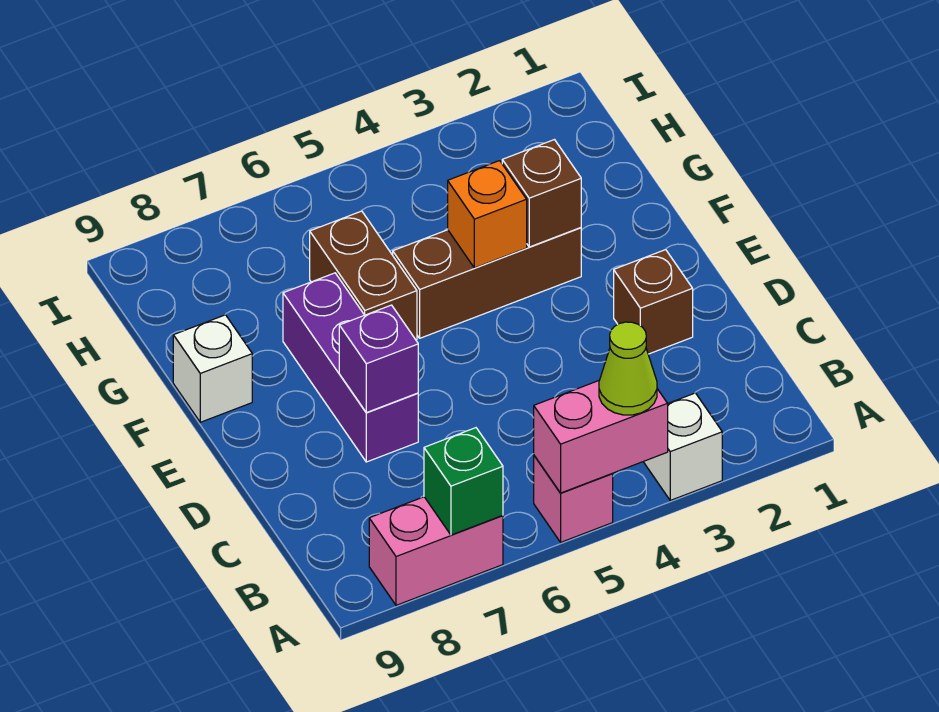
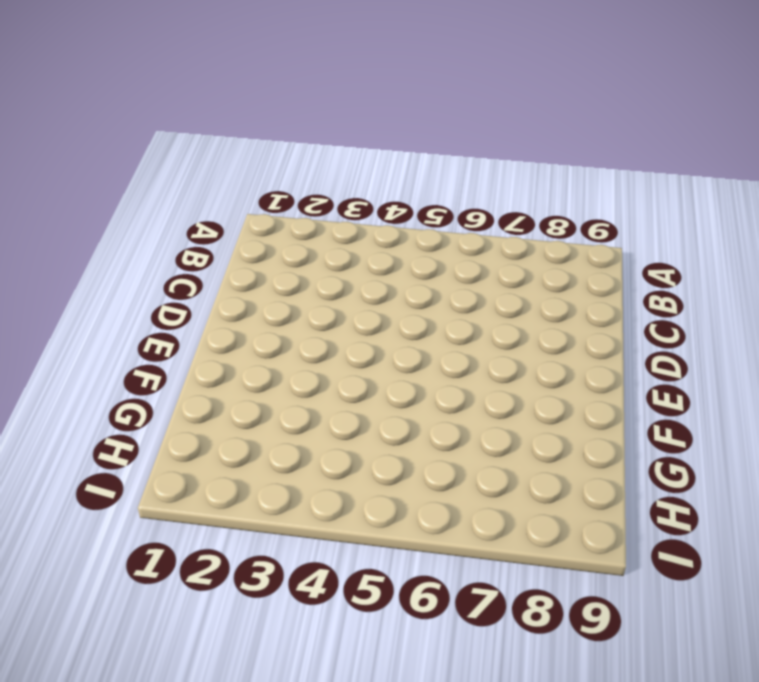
none -> white 1x1 brick [643,393,722,500]
none -> pink 1x1 brick [534,456,613,542]
none -> pink 1x2 brick [369,497,503,605]

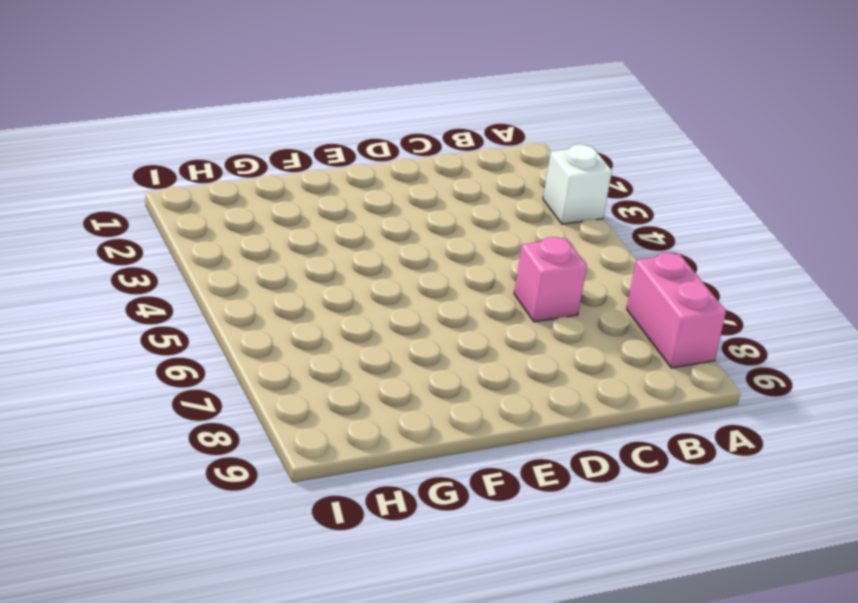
pink 1x1 brick [514,237,587,322] -> pink 1x1 brick moved to [534,456,613,542]
none -> brown 1x1 brick [614,250,693,354]
none -> purple 1x3 brick [283,273,418,462]
none -> brown 1x3 brick [393,228,581,338]

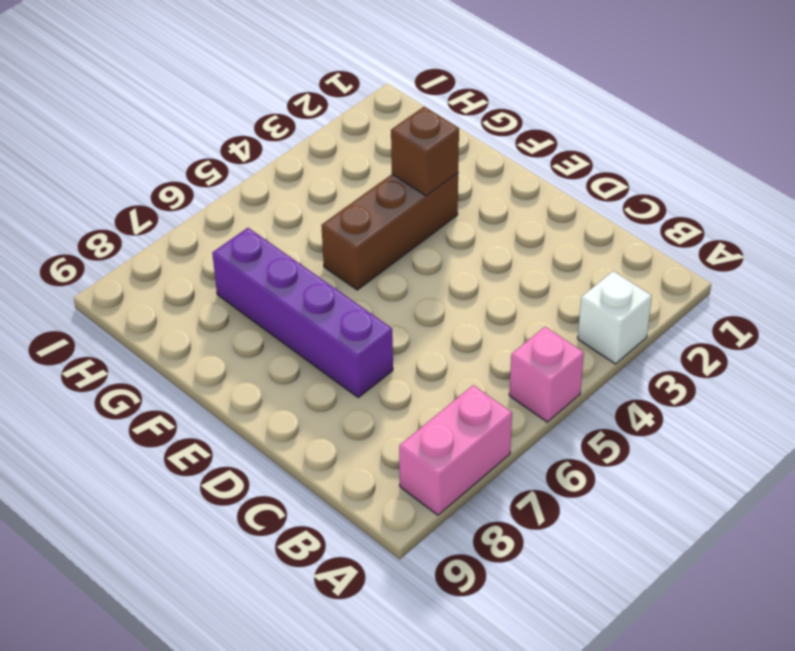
purple 1x4 brick [212,228,393,397] -> purple 1x3 brick [283,273,418,462]
none -> brown 1x1 brick [614,250,693,354]
none -> brown 1x2 brick [310,211,417,340]
none -> white 1x1 brick [173,315,252,422]

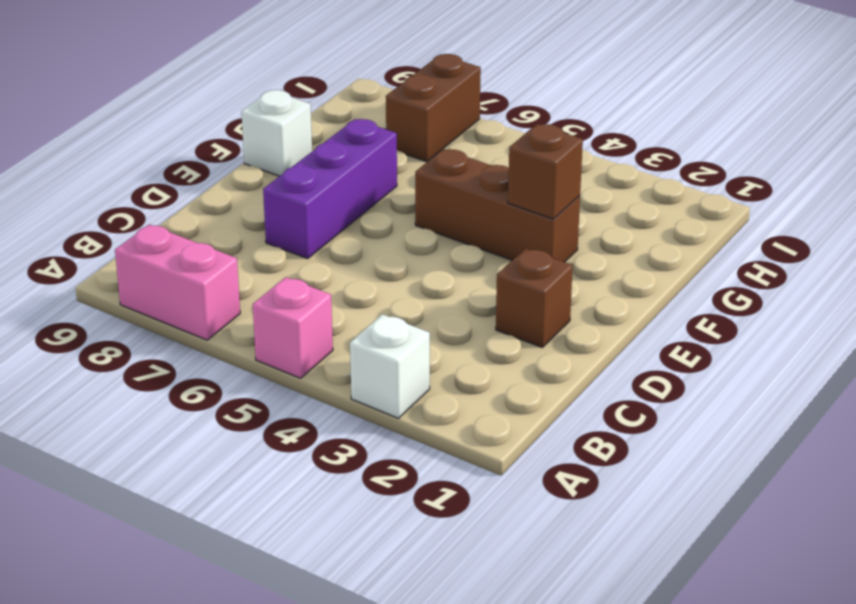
brown 1x2 brick [386,54,481,162] -> brown 1x2 brick moved to [310,211,417,340]
none -> pink 1x2 brick [534,381,668,493]
none -> green 1x1 brick [424,428,503,535]
none -> purple 1x1 brick [339,305,418,413]

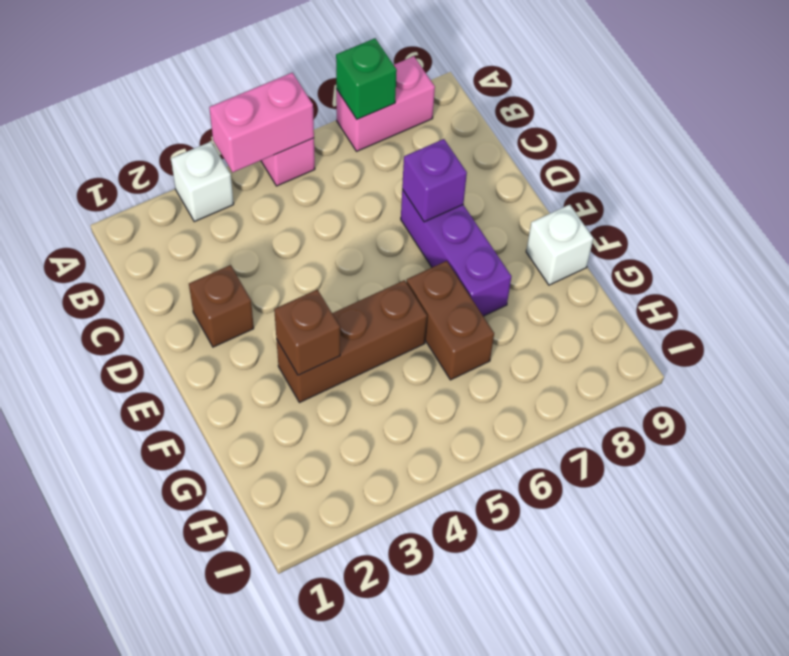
none -> orange 1x1 brick [448,161,527,268]
none -> lime 1x1 cone [599,322,657,415]

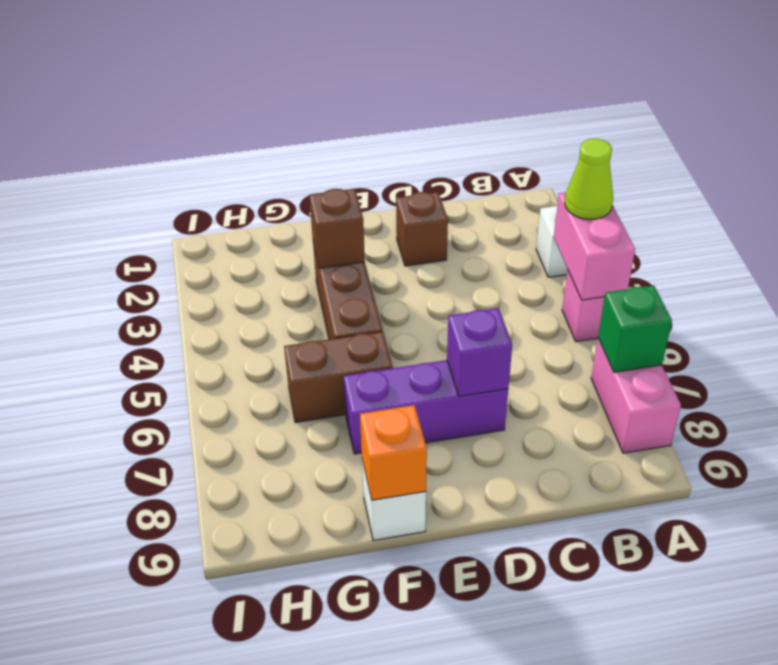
orange 1x1 brick [360,405,427,500] -> orange 1x1 brick moved to [448,161,527,268]

